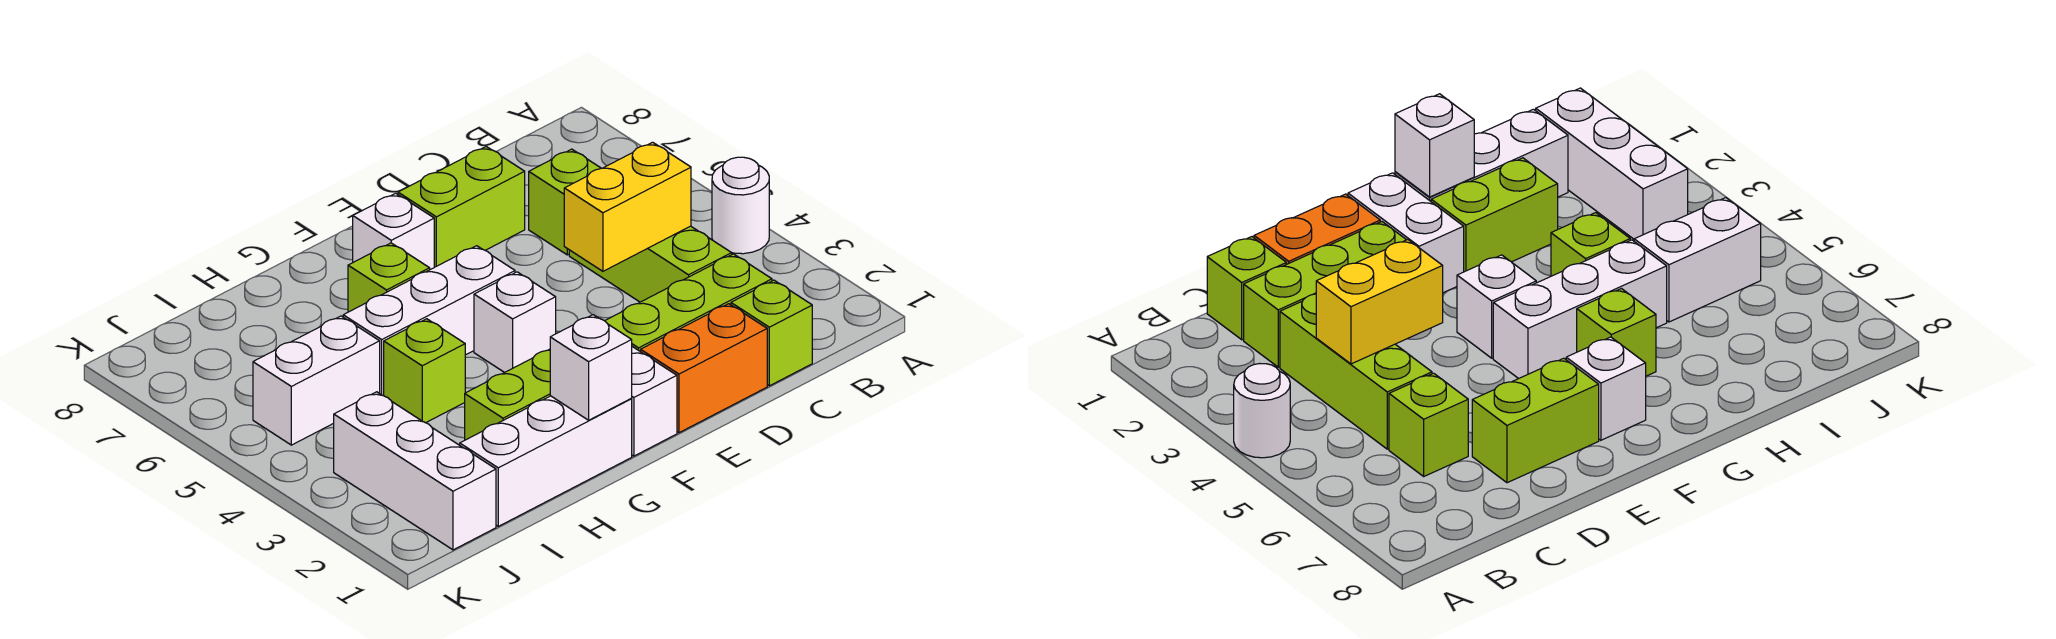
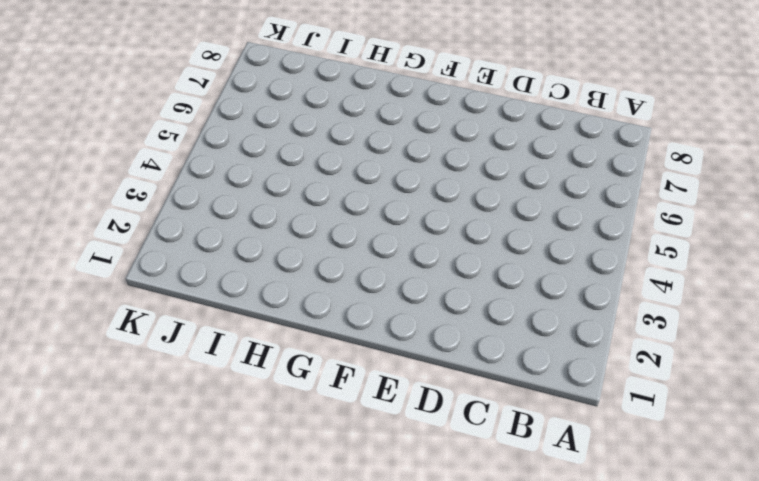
none -> white 1x1 round brick [712,157,769,254]
none -> lime 1x1 brick [731,280,812,386]
none -> lime 1x3 brick [605,254,772,352]

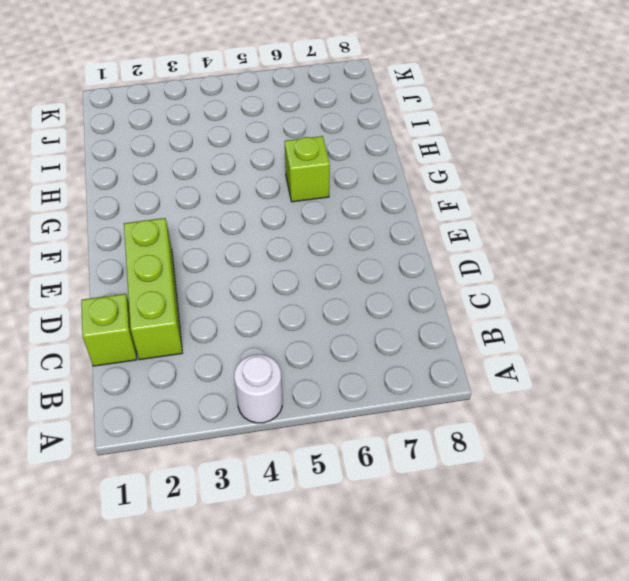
none -> lime 1x3 brick [569,226,732,302]
none -> lime 1x1 brick [529,149,601,255]
none -> orange 1x2 brick [641,304,767,433]

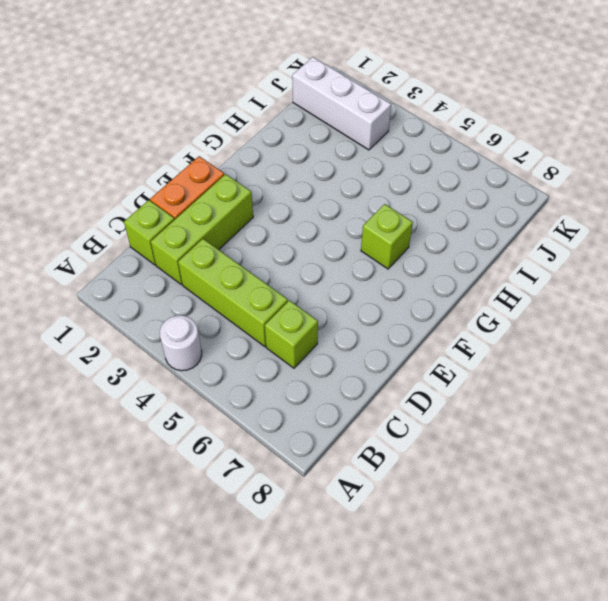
none -> lime 1x2 brick [398,147,525,267]
none -> white 1x2 brick [631,347,677,456]
none -> white 1x1 brick [474,272,556,373]

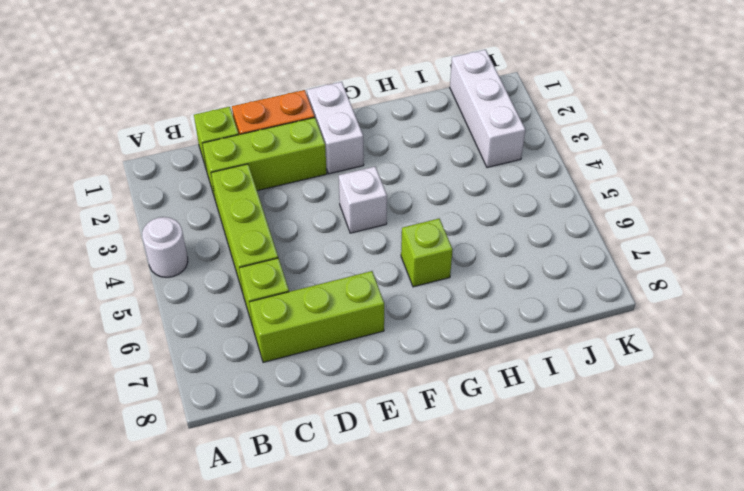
lime 1x3 brick [249,271,384,362] -> lime 1x2 brick [398,147,525,267]
none -> white 1x3 brick [343,246,515,396]
none -> white 1x1 brick [353,193,434,270]
none -> white 1x3 brick [460,396,632,526]

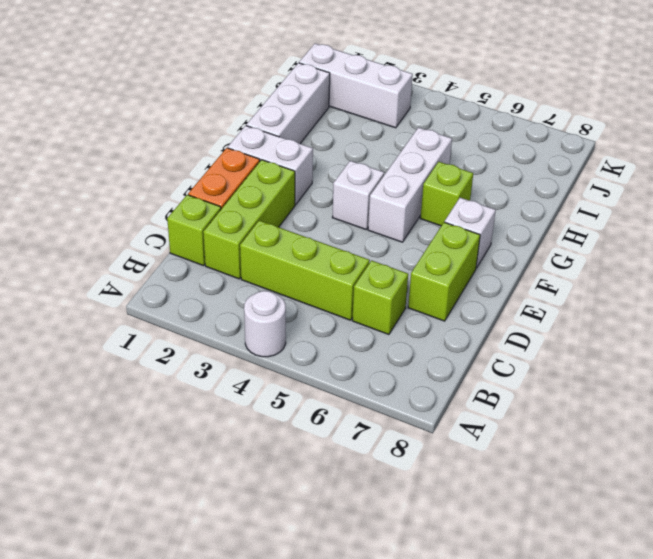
none -> lime 1x2 brick [465,349,550,440]
none -> lime 1x1 brick [384,319,465,423]
none -> white 1x2 brick [253,316,380,445]

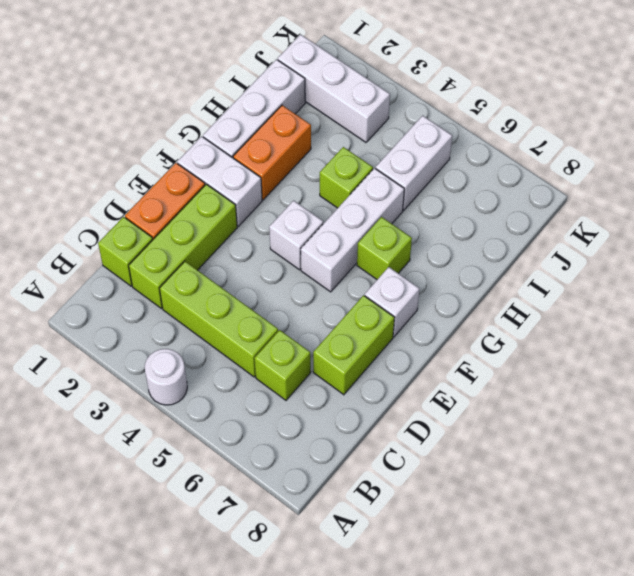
orange 1x2 brick [233,105,311,200] -> lime 1x2 brick [465,349,550,440]
none -> yellow 1x2 brick [564,142,691,271]
none -> white 1x1 brick [550,315,632,420]

